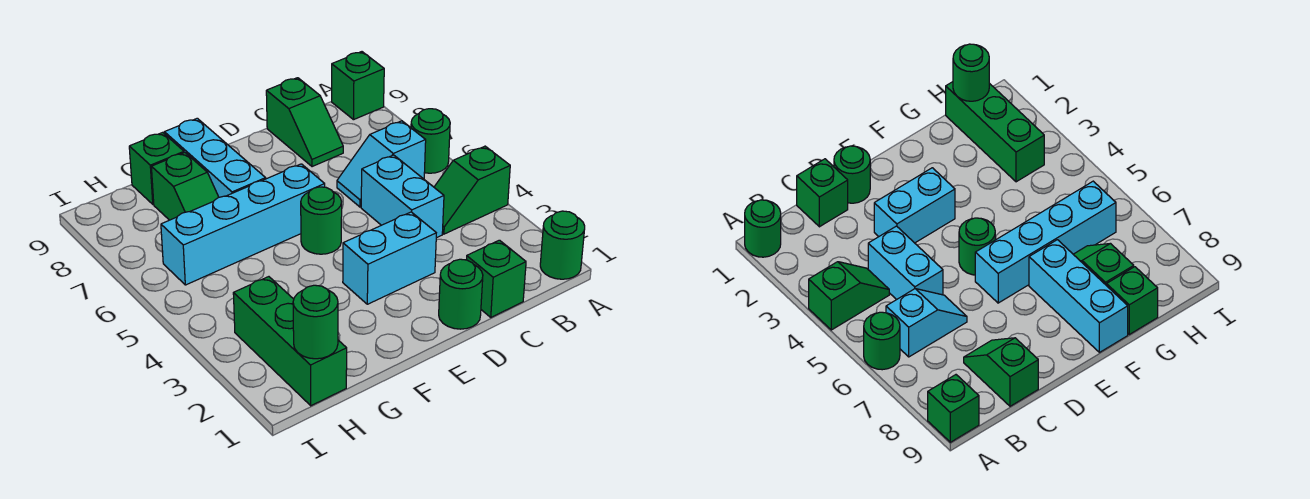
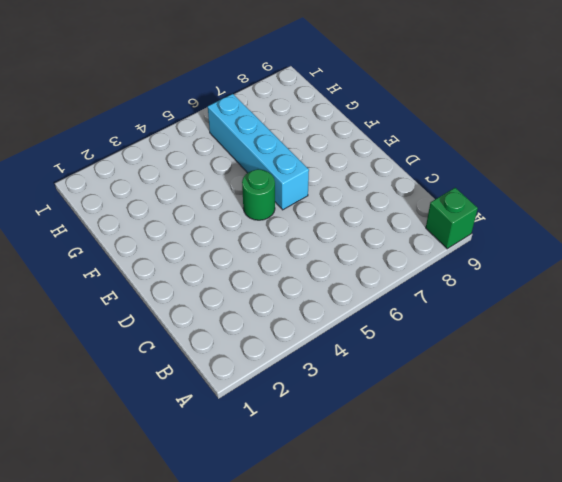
none -> green 1x1 round brick [540,211,585,279]
none -> green 1x2 slope [434,146,510,234]
none -> green 1x1 round brick [411,109,450,173]

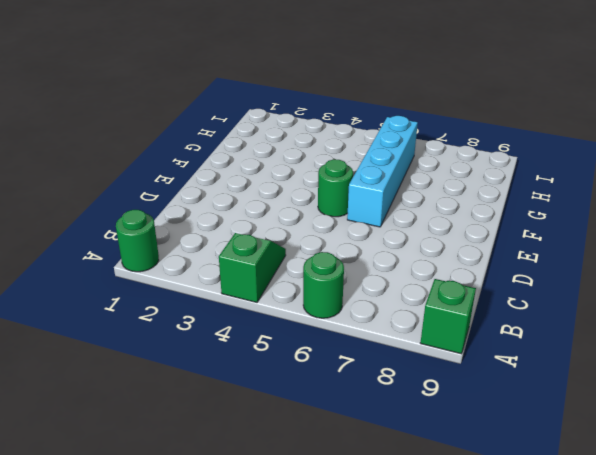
none -> cyan 1x2 slope [337,121,426,207]
none -> green 1x1 brick [466,240,526,317]
none -> cyan 1x2 brick [361,155,444,238]

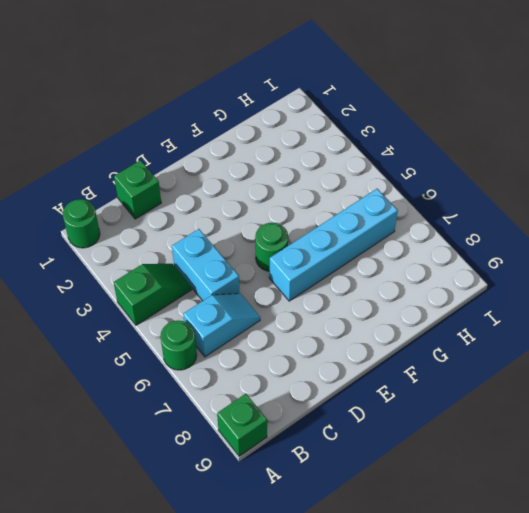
none -> green 1x2 slope [266,78,343,167]
none -> green 1x1 round brick [439,259,483,329]
none -> cyan 1x2 brick [343,212,436,304]

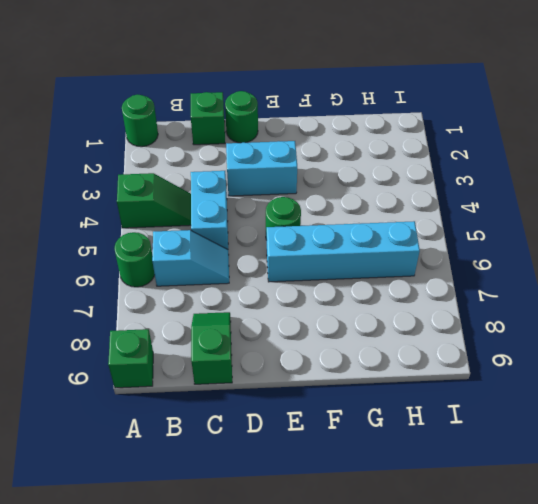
none -> cyan 1x3 brick [164,118,266,197]
none -> green 1x2 slope [151,153,219,220]
none -> green 1x1 brick [129,132,184,204]

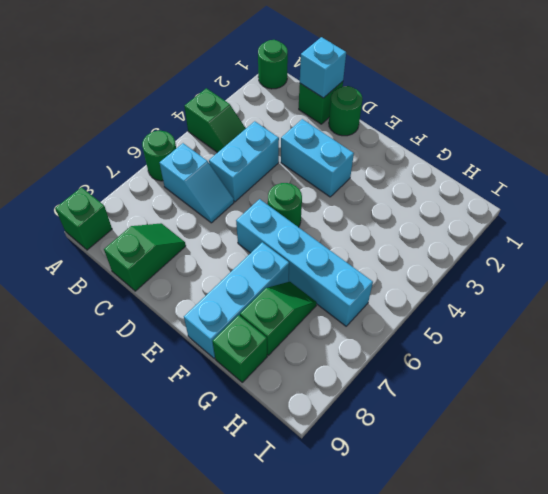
cyan 1x1 brick [300,37,346,98] -> none
none -> green 1x3 brick [233,277,347,406]
none -> green 1x1 round brick [293,285,338,359]

